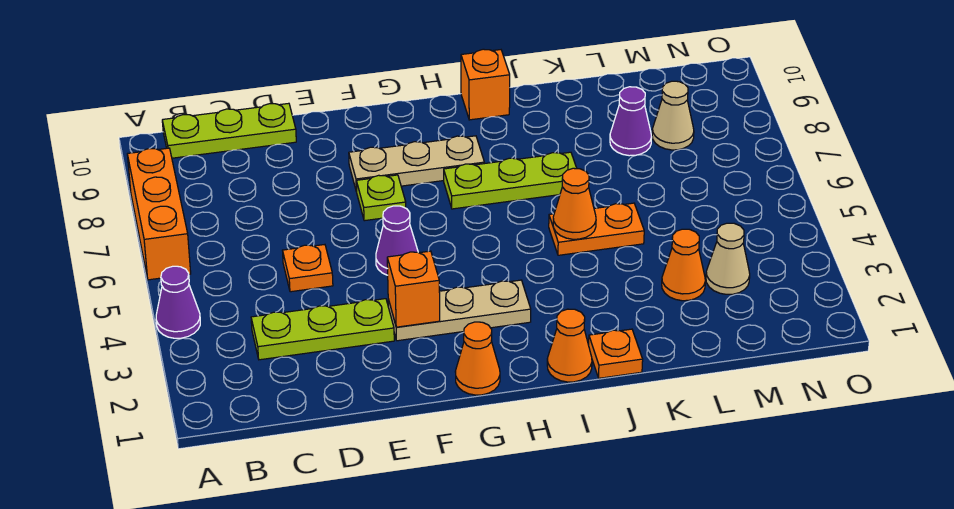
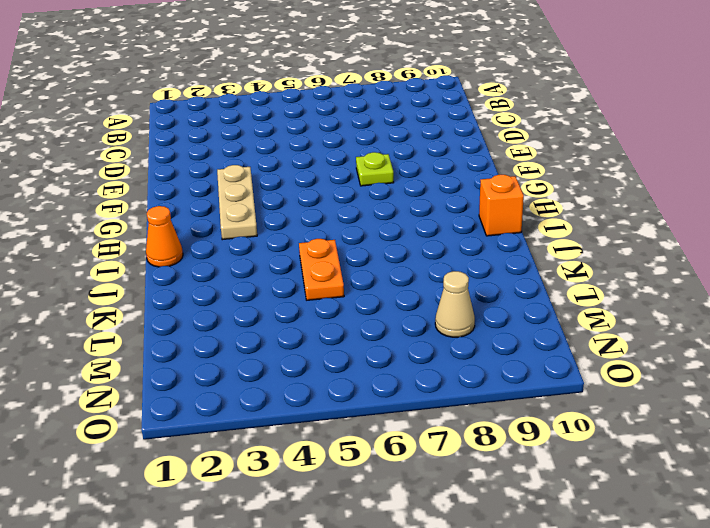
none -> purple 1x1 cone [156,266,200,338]
none -> orange 1x3 brick [127,148,191,280]
none -> lime 1x3 plate [162,103,296,158]

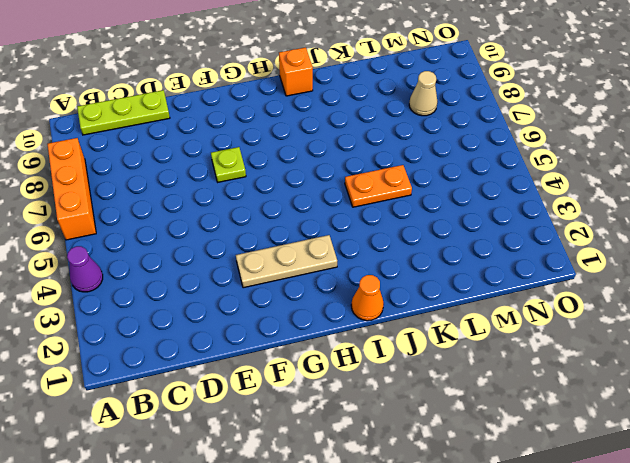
none -> lime 1x3 plate [251,299,394,360]
none -> orange 1x1 plate [282,245,333,292]
none -> purple 1x1 cone [376,206,418,275]

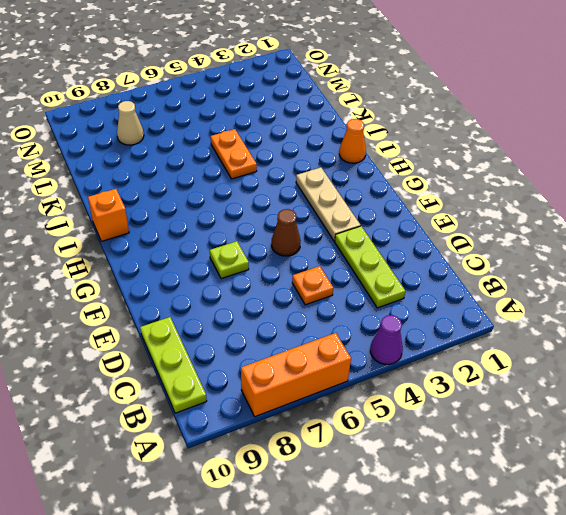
brown 1x1 cone [271,209,301,256] -> purple 1x1 cone [376,206,418,275]
none -> tan 1x3 plate [349,136,484,192]
none -> orange 1x1 cone [455,322,500,395]
none -> lime 1x3 plate [444,152,577,209]

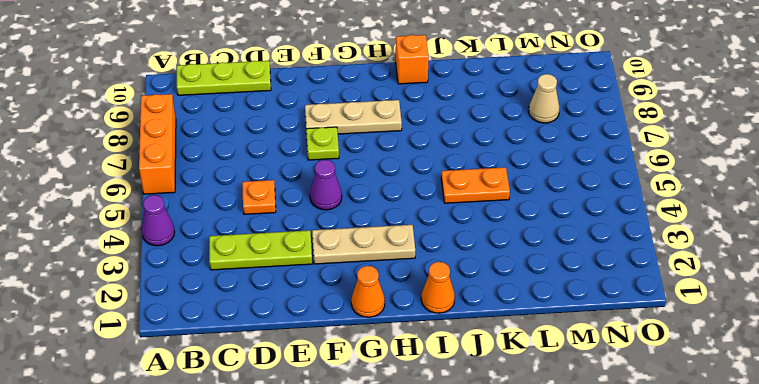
none -> lime 1x3 plate [444,152,577,209]
none -> orange 1x1 plate [589,329,643,378]
none -> orange 1x1 cone [662,229,705,301]

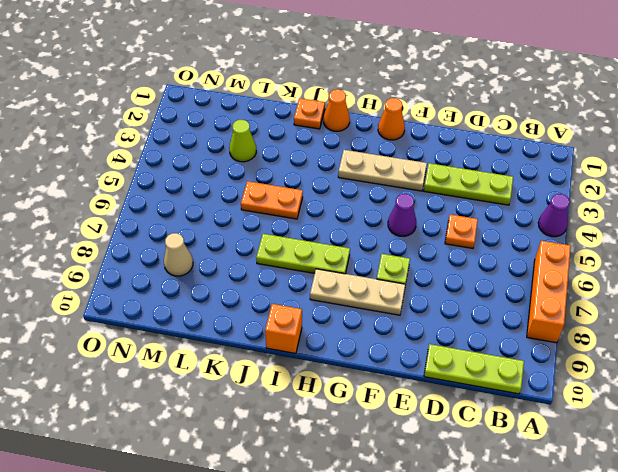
lime 1x1 cone [229,120,256,162] -> orange 1x1 cone [662,229,705,301]
none -> purple 1x1 cone [610,87,652,156]
none -> tan 1x1 cone [706,223,750,294]
none -> orange 1x1 brick [387,251,440,327]

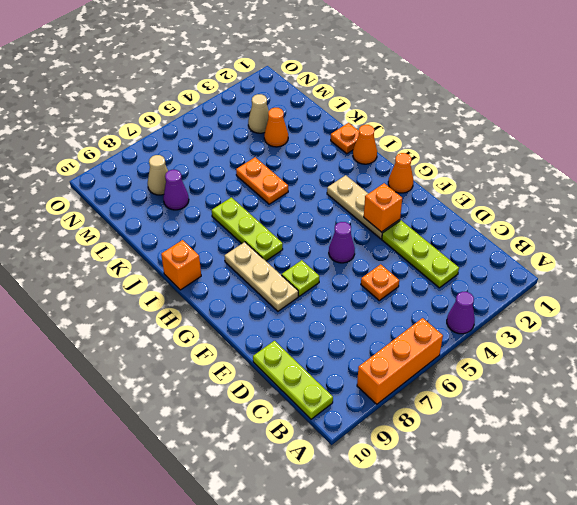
none -> orange 1x1 cone [553,168,596,239]

